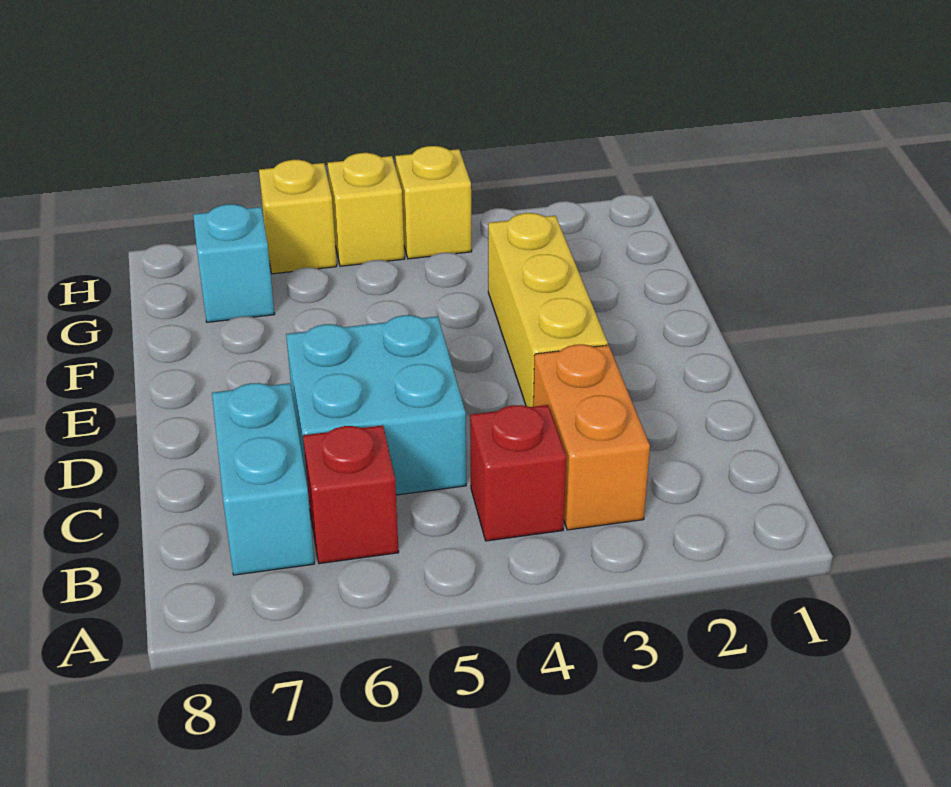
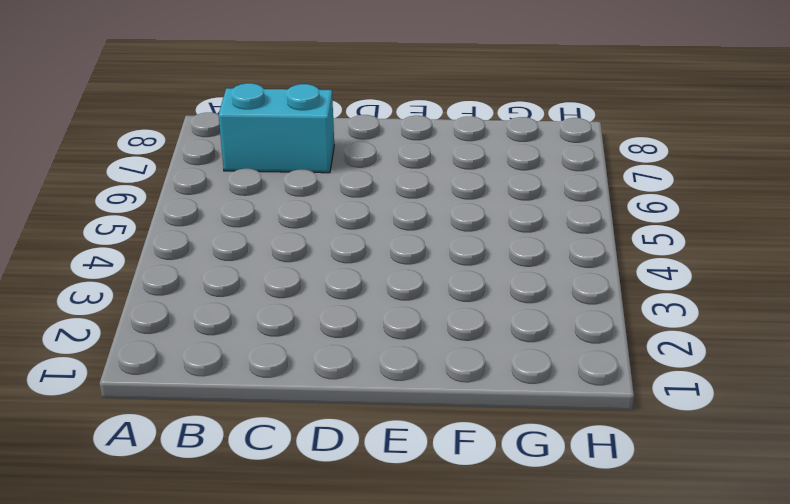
none -> orange 1x2 brick [533,344,650,530]
none -> red 1x1 brick [470,405,566,541]

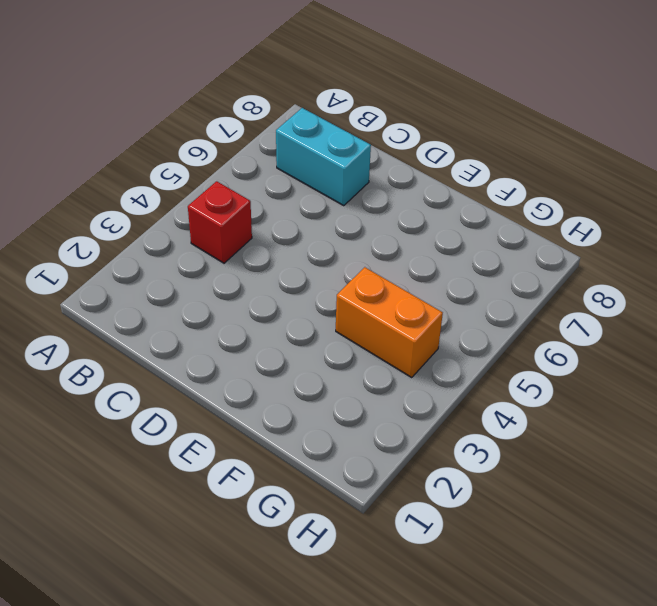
orange 1x2 brick [336,267,443,378] -> orange 1x2 brick moved to [533,344,650,530]
none -> red 1x1 brick [303,425,399,564]
none -> cyan 2x2 brick [286,315,466,498]

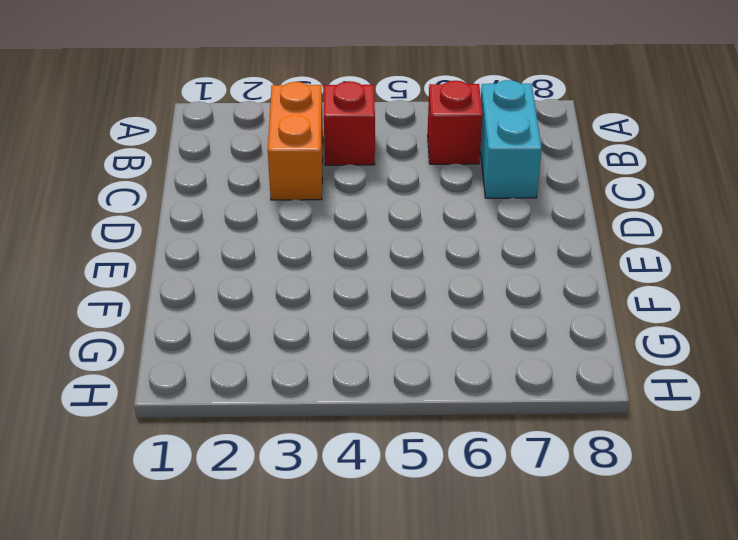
none -> cyan 2x2 brick [286,315,466,498]
none -> yellow 1x3 brick [488,213,608,407]

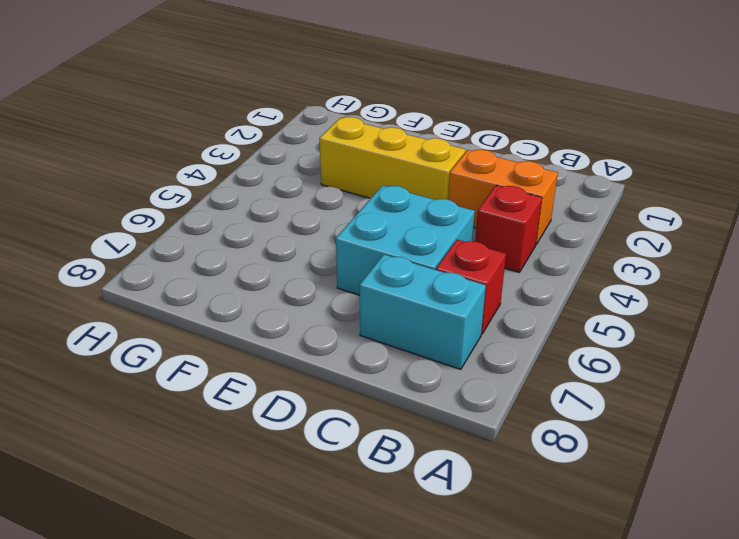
none -> cyan 1x1 brick [193,204,275,322]
none -> yellow 1x1 brick [395,146,472,259]

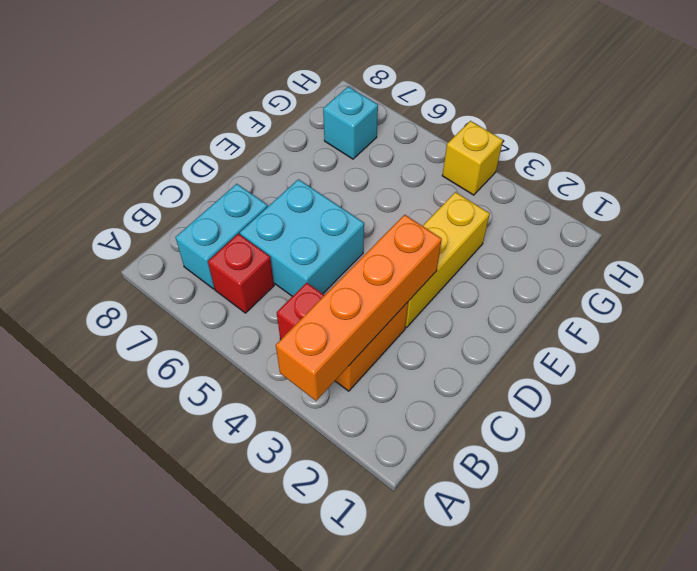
orange 1x4 brick [276,215,442,401] -> none
none -> yellow 1x1 brick [328,153,405,266]
none -> yellow 1x1 brick [259,160,337,274]

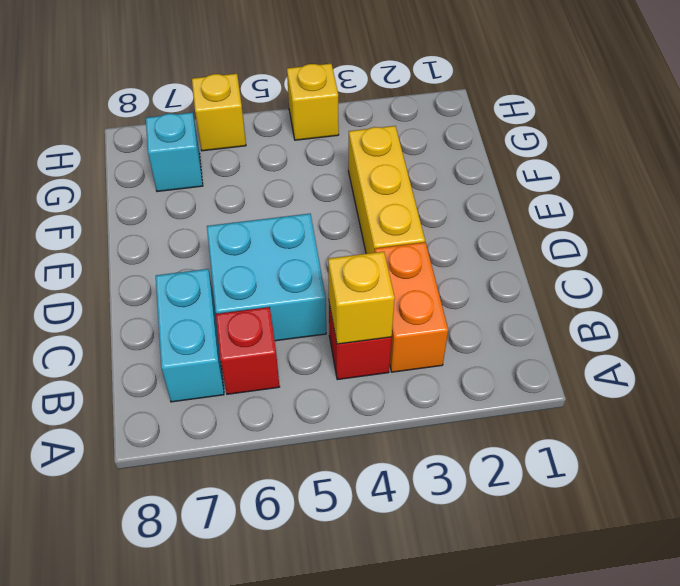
yellow 1x1 brick [328,252,395,344] -> yellow 1x1 brick moved to [328,153,405,266]

